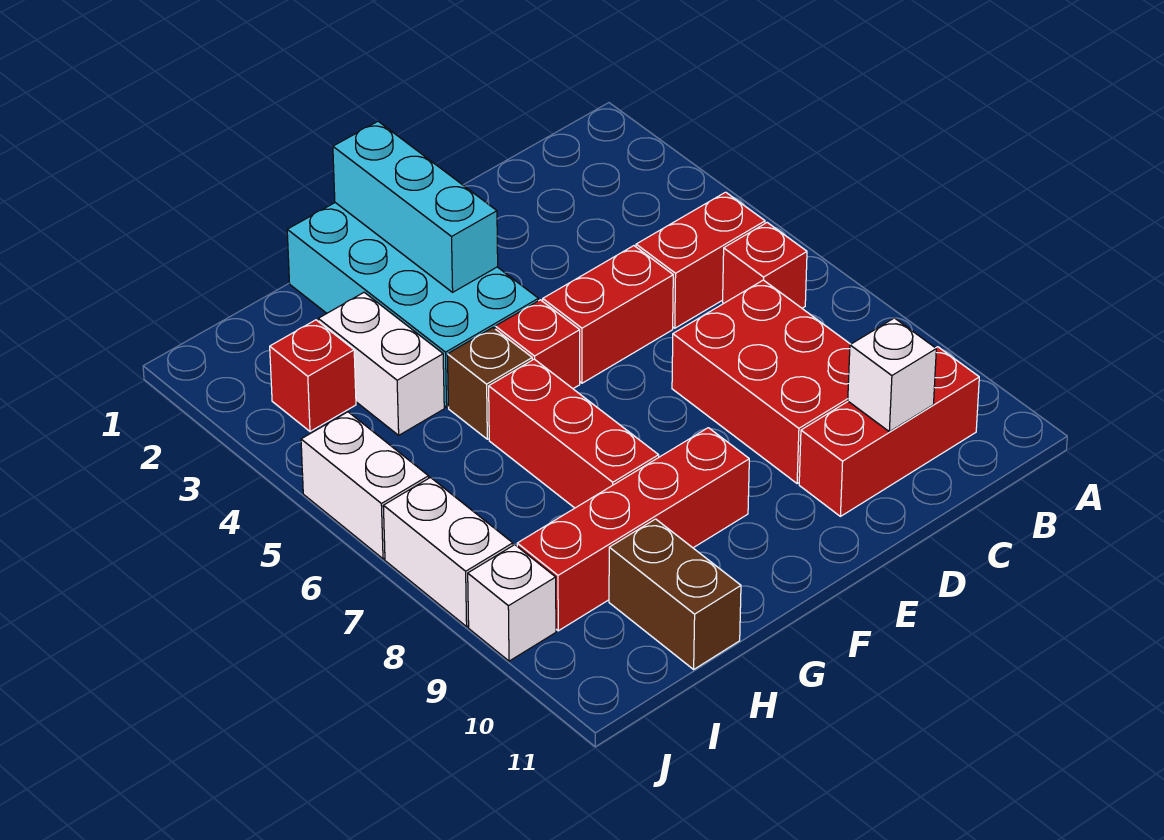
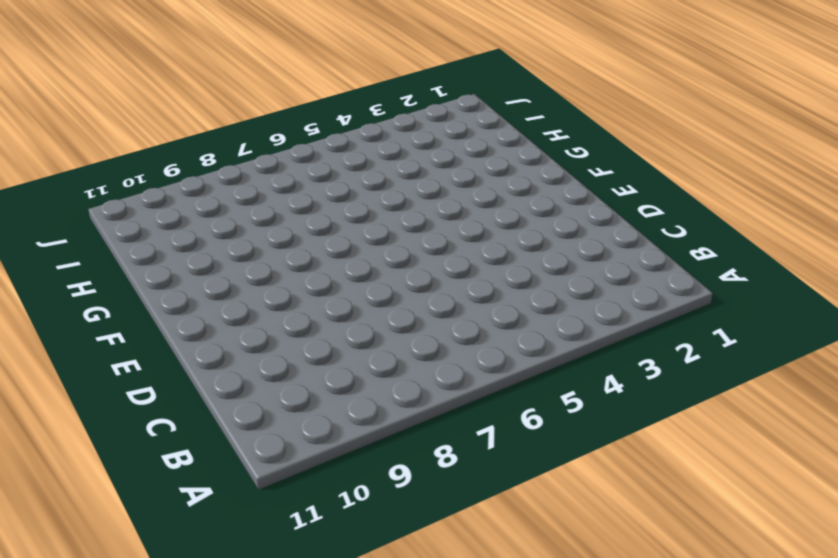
none -> red 1x2 brick [636,192,765,328]
none -> red 1x1 brick [723,223,807,308]
none -> red 1x3 brick [799,347,979,516]

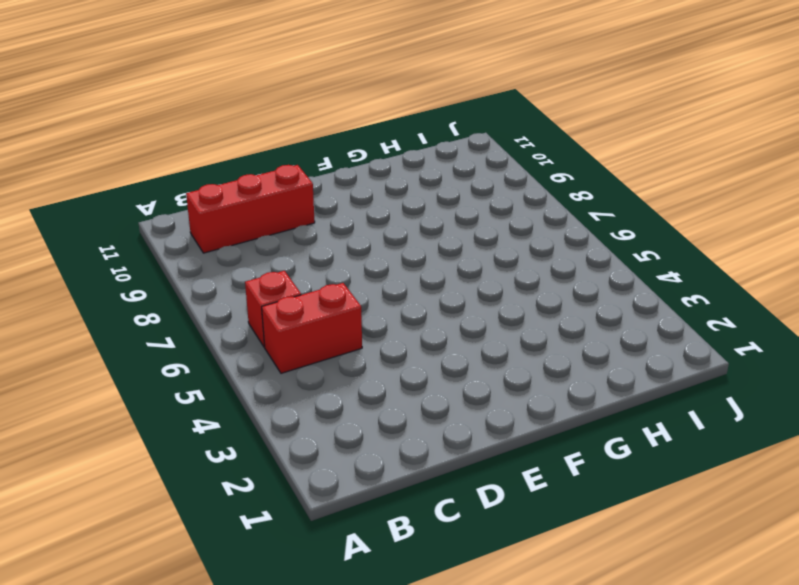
none -> red 2x3 brick [672,280,850,484]
none -> red 1x2 brick [543,246,673,383]
none -> cyan 2x4 brick [287,203,538,407]

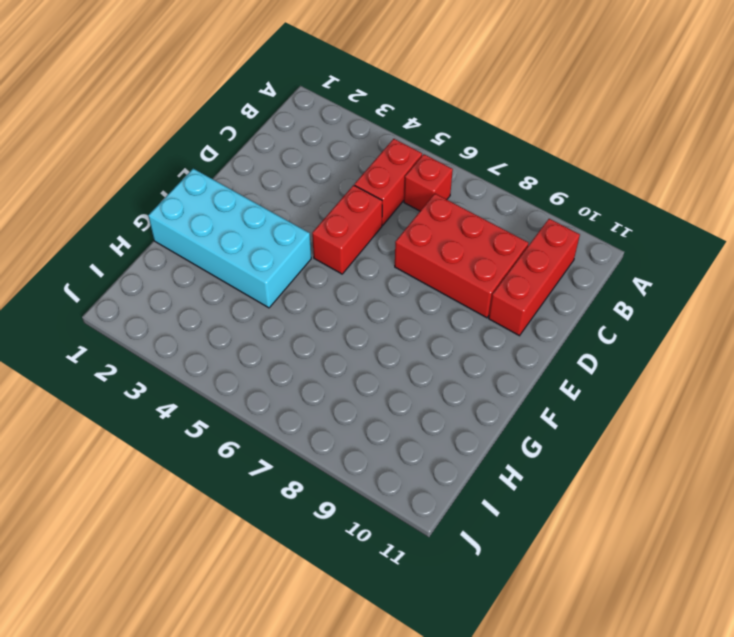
none -> red 1x1 brick [495,300,580,389]
none -> red 1x4 brick [517,428,749,631]
none -> brown 1x1 brick [447,328,532,439]

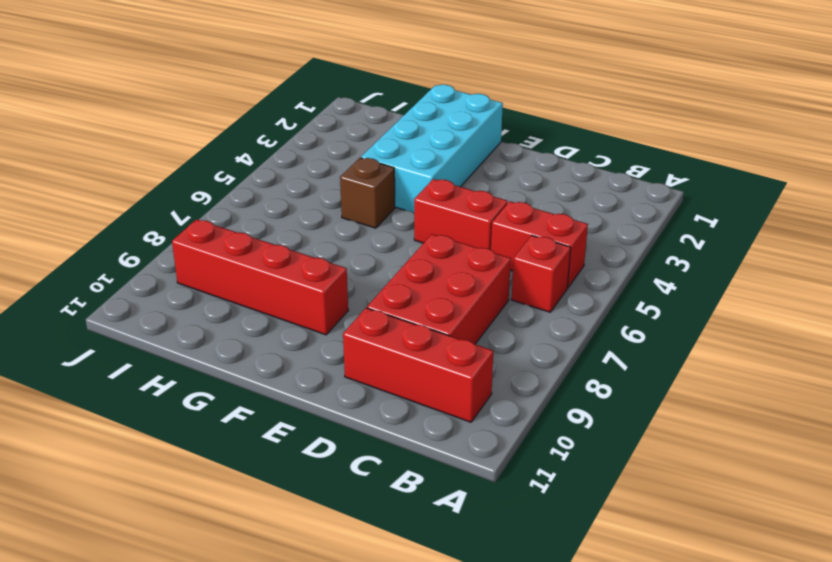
none -> red 1x1 brick [495,300,580,389]
none -> red 1x3 brick [489,359,659,508]
none -> white 1x2 brick [318,292,444,435]

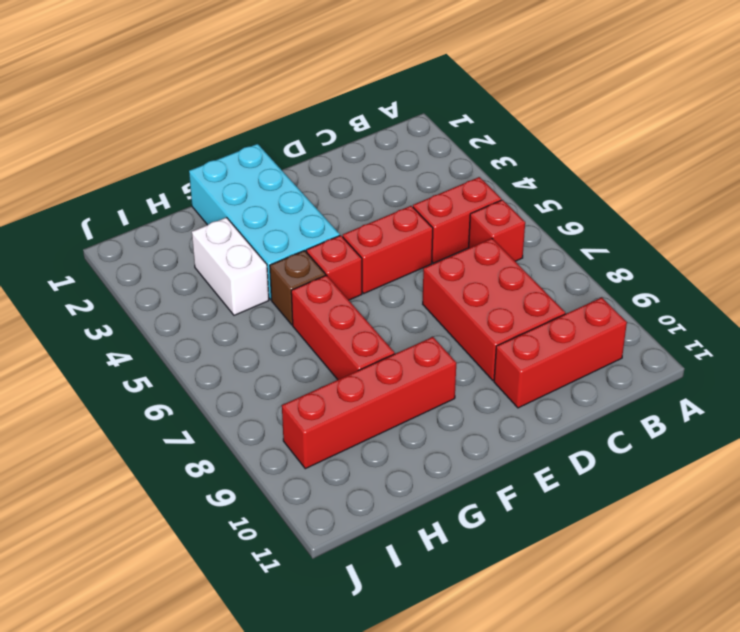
none -> brown 1x2 brick [609,519,741,669]
none -> red 1x1 brick [270,320,356,431]
none -> white 1x2 brick [301,412,429,559]

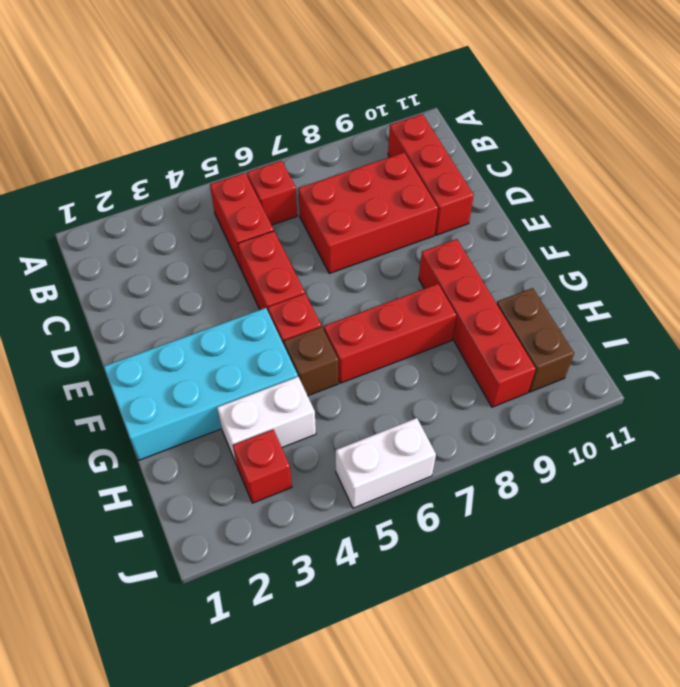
brown 1x2 brick [497,288,574,392] -> brown 1x2 brick turned to [609,519,741,669]
none -> white 1x2 brick [383,478,513,626]
none -> white 1x1 brick [468,545,556,661]
none -> white 1x1 brick [848,318,936,432]

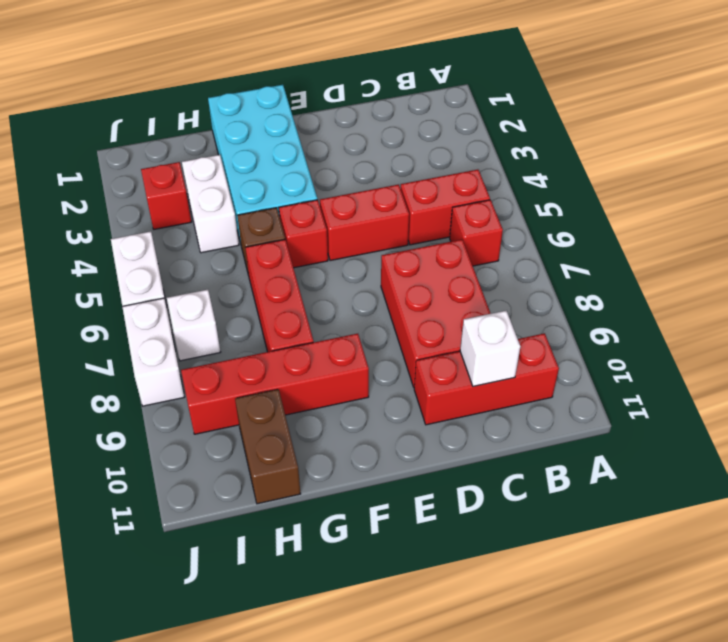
white 1x1 brick [167,290,220,361] -> white 1x1 brick moved to [468,545,556,661]
none -> cyan 1x3 brick [333,121,498,292]

